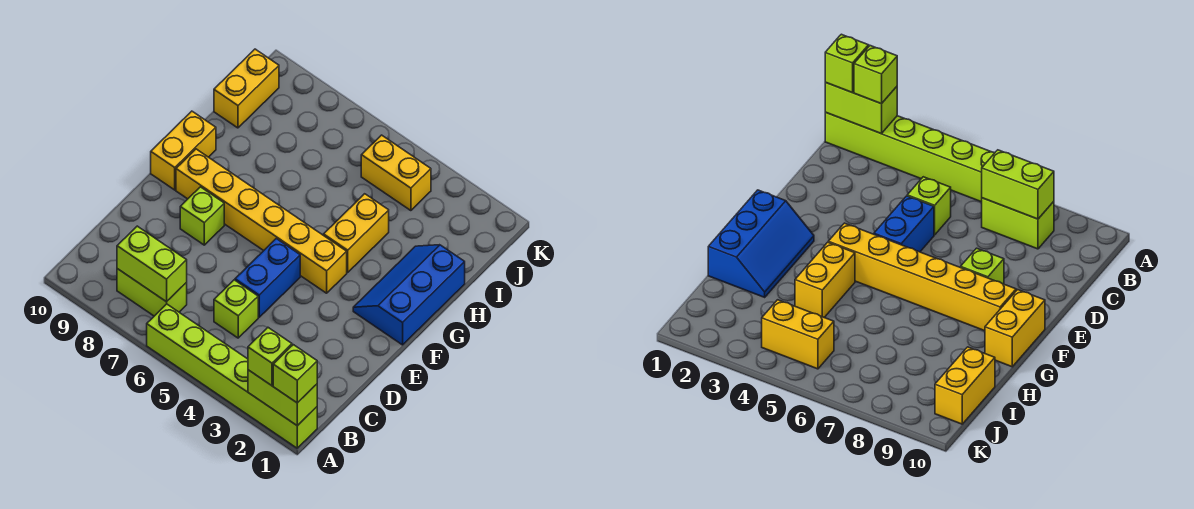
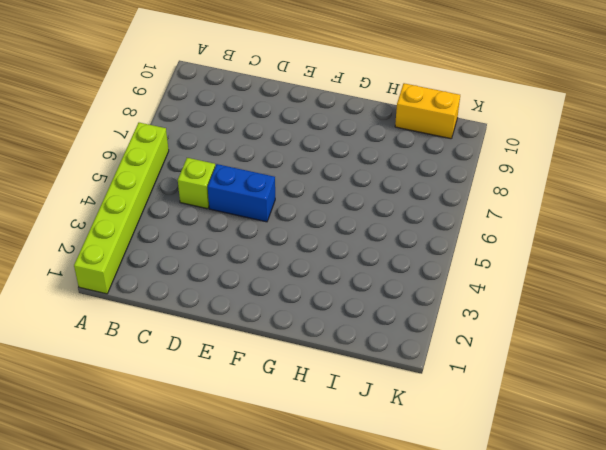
none -> lime 1x2 brick [117,269,187,316]
none -> lime 1x1 brick [180,187,224,245]
none -> blue 2x3 slope [353,245,465,345]

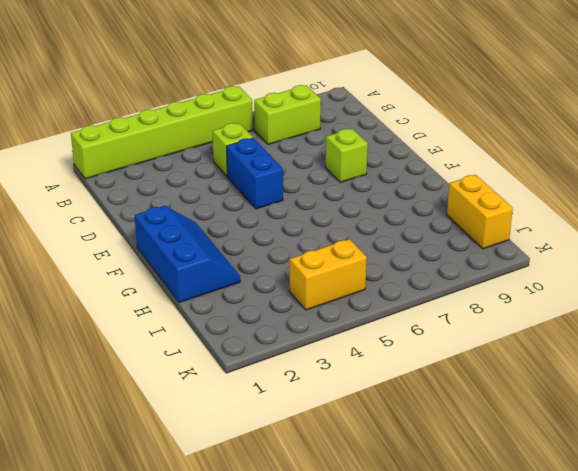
none -> yellow 1x6 brick [176,149,347,293]
none -> yellow 1x2 brick [151,111,216,190]
none -> yellow 1x2 brick [324,194,389,272]

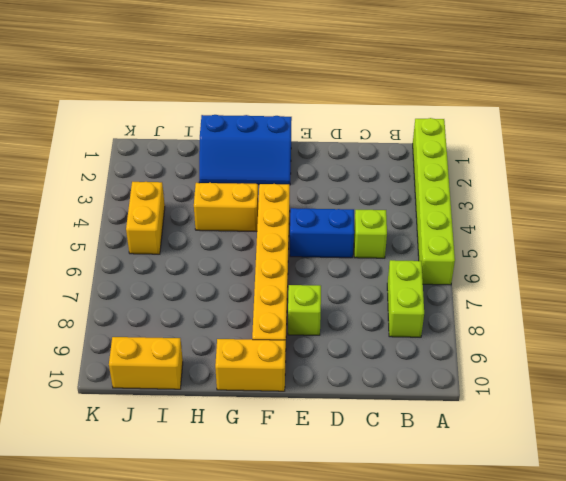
none -> lime 1x2 brick [248,370,317,426]
none -> lime 1x2 brick [117,226,187,302]
none -> lime 1x1 brick [273,345,317,403]

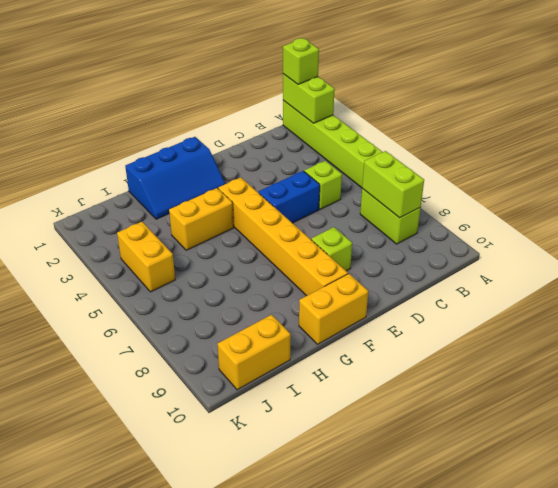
none -> lime 1x1 brick [248,328,292,386]

